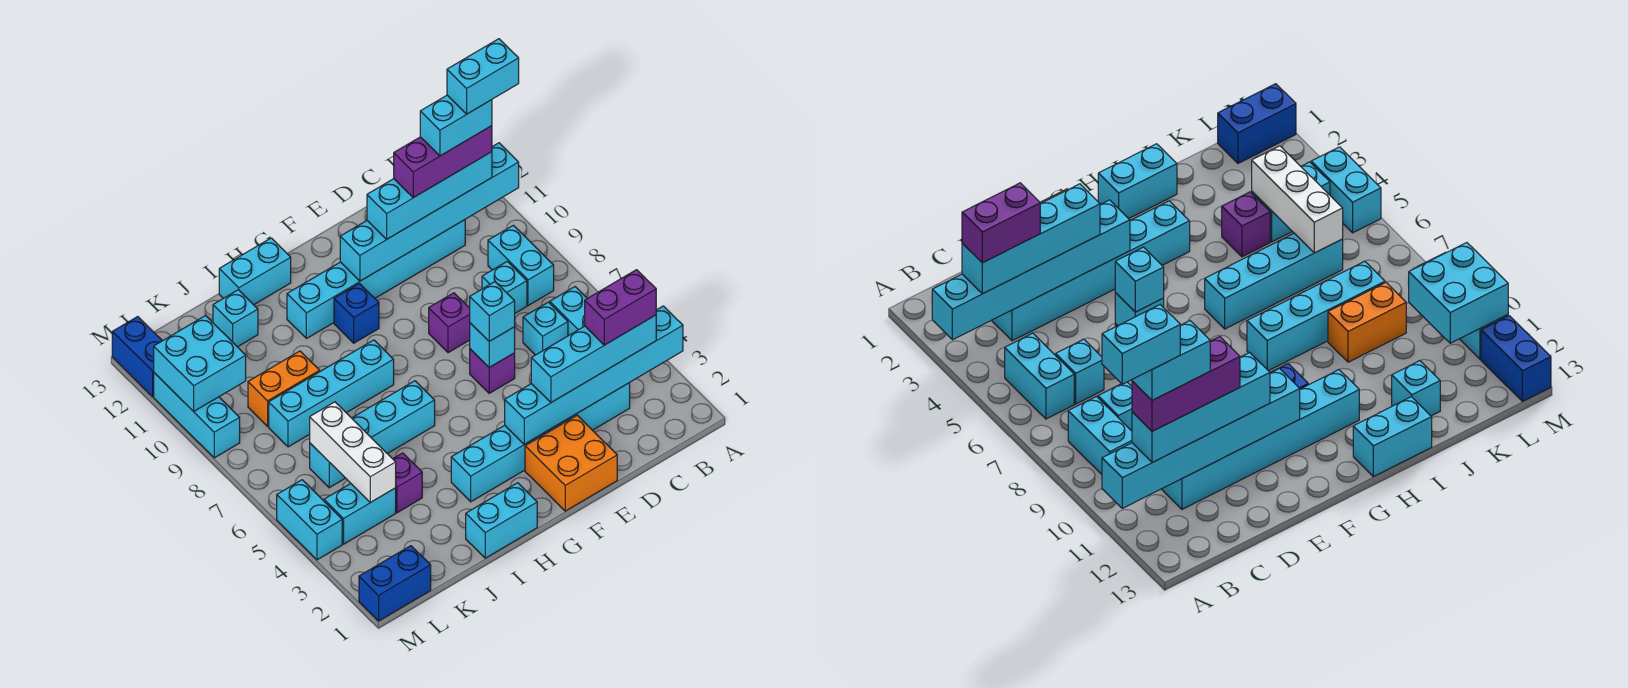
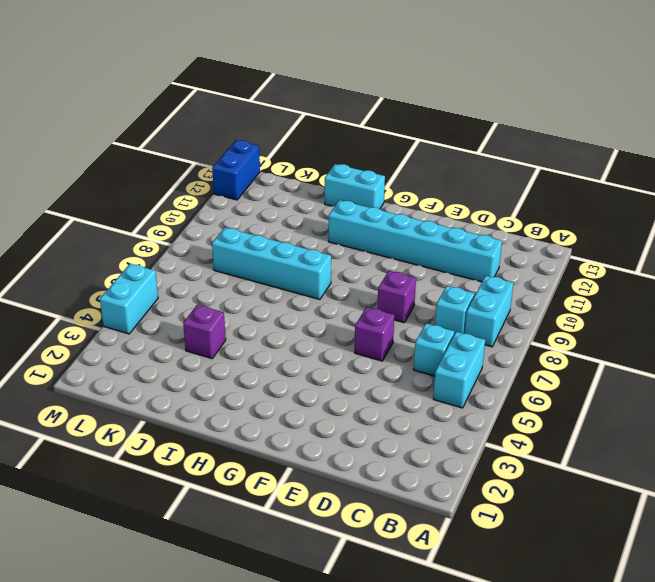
none -> cyan 1x6 brick [451,383,630,502]
none -> orange 2x2 brick [525,415,617,511]
none -> blue 1x1 brick [334,284,379,343]
none -> cyan 1x2 brick [466,483,537,558]

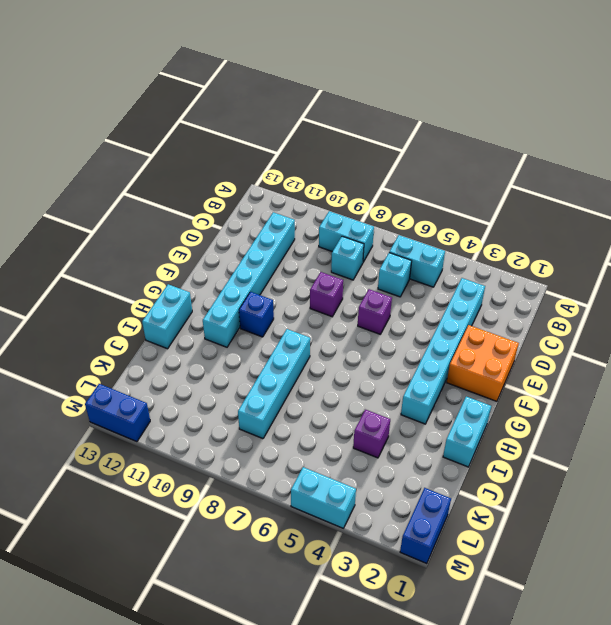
none -> cyan 1x4 brick [310,381,435,488]
none -> orange 1x2 brick [248,351,320,426]
none -> cyan 1x1 brick [213,290,258,347]
none -> cyan 1x2 brick [324,484,396,544]

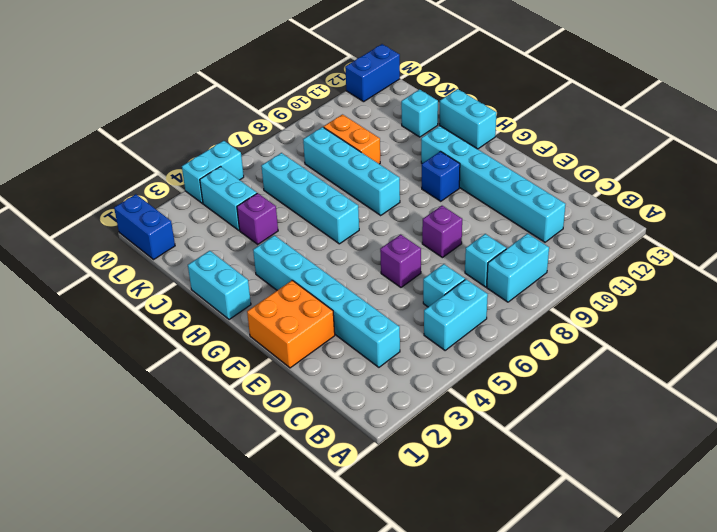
none -> cyan 1x3 brick [154,373,240,458]
none -> cyan 1x6 brick [505,306,683,444]
none -> cyan 1x6 brick [340,143,519,281]
none -> cyan 1x1 brick [470,323,515,367]

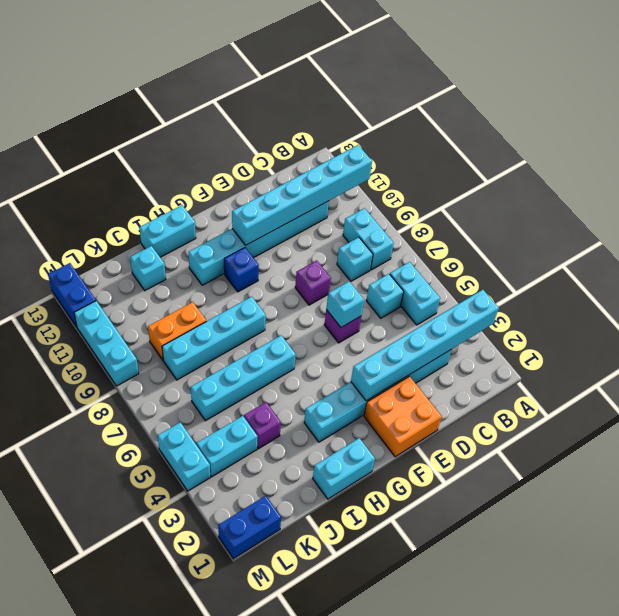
none -> white 1x3 brick [310,402,396,503]
none -> cyan 2x2 brick [154,316,246,412]
none -> cyan 1x4 brick [531,315,656,403]
none -> cyan 1x4 brick [367,152,492,239]

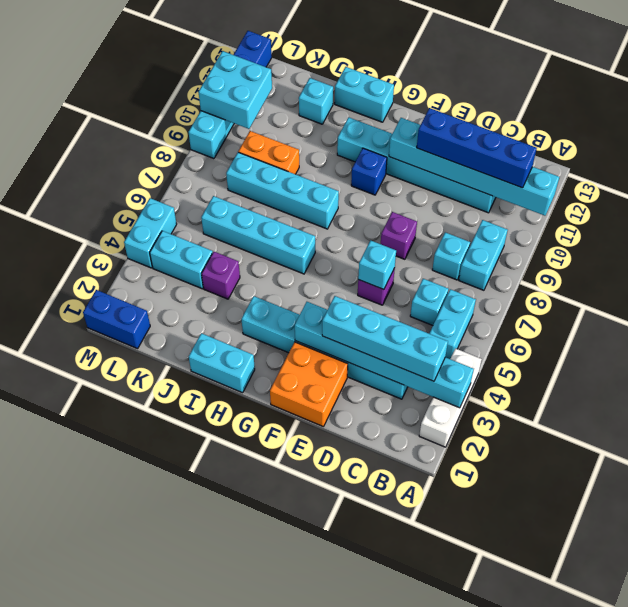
white 1x3 brick [419,348,482,447] -> white 1x3 brick moved to [310,402,396,503]
blue 1x4 brick [417,108,537,188] -> cyan 1x4 brick [367,152,492,239]
none -> cyan 1x1 brick [470,282,515,341]
none -> purple 1x2 brick [585,270,656,345]
none -> purple 1x3 brick [394,126,492,198]
none -> cyan 1x2 brick [420,95,492,156]

